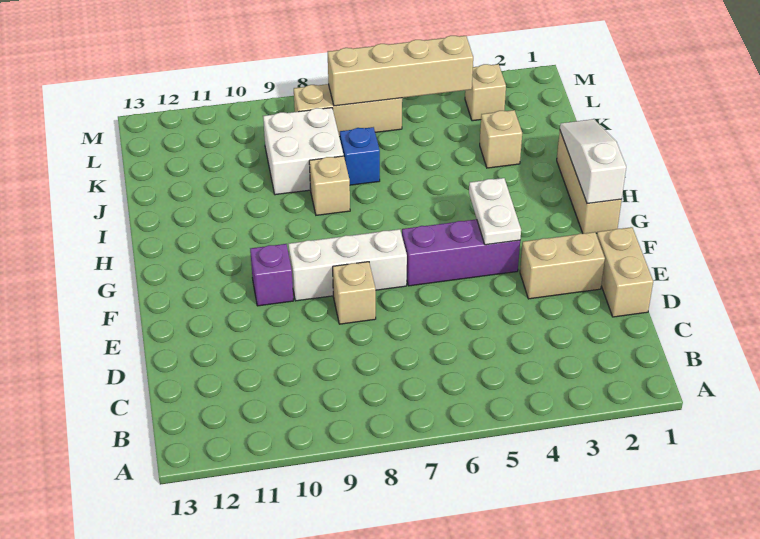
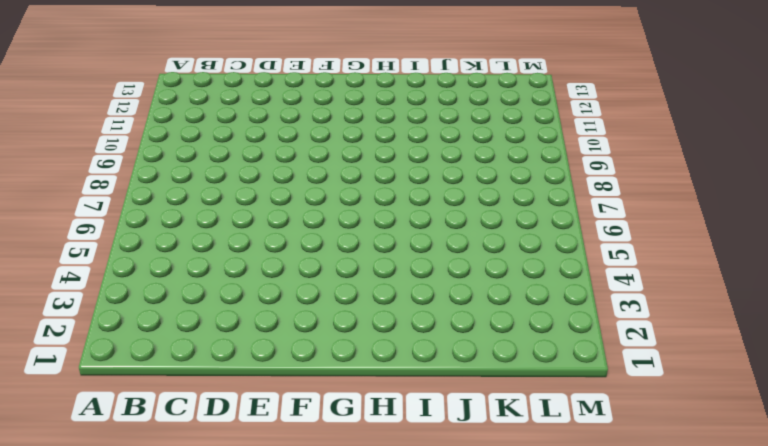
none -> tan 1x2 brick [597,227,653,317]
none -> tan 1x2 brick [520,232,605,299]
none -> tan 1x1 brick [333,262,376,324]

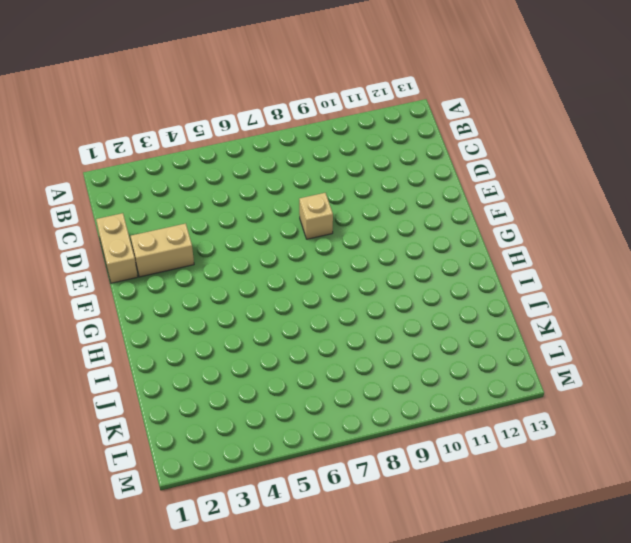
none -> purple 1x3 brick [402,219,520,286]
none -> white 1x3 brick [288,229,407,301]
none -> purple 1x1 brick [250,244,293,306]

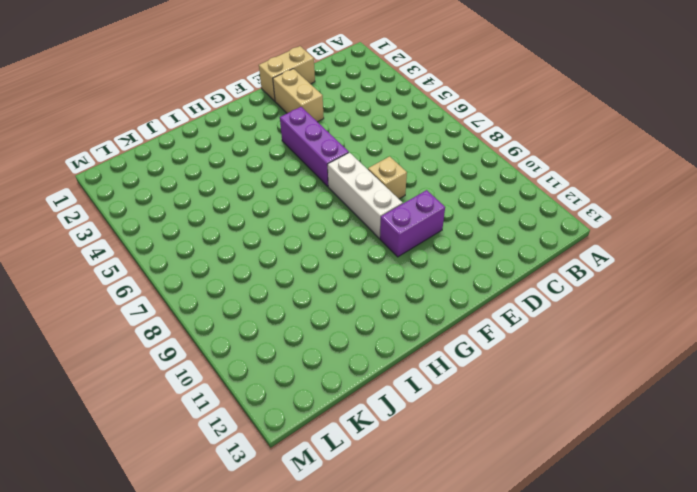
purple 1x2 brick [380,190,445,257] -> purple 1x1 brick [250,244,293,306]
none -> tan 1x3 brick [557,131,622,234]
none -> tan 1x1 brick [309,156,350,215]
none -> tan 1x1 brick [480,110,522,168]

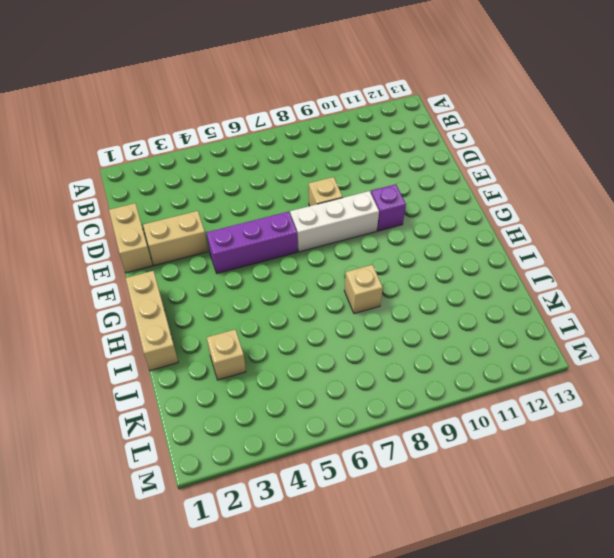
none -> blue 1x1 brick [340,127,380,185]
none -> white 2x2 brick [263,108,344,195]
none -> tan 1x1 brick [465,64,506,121]

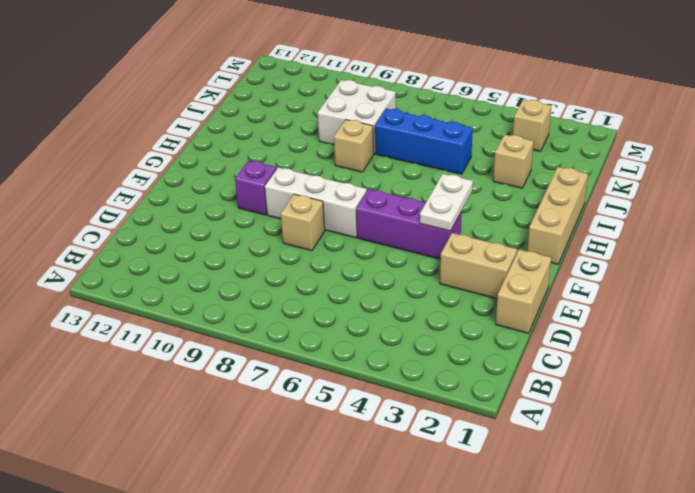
blue 1x3 brick [375,109,473,174] -> blue 1x1 brick [340,127,380,185]
none -> tan 1x3 brick [294,84,402,137]
none -> white 1x3 slope [560,119,626,204]
none -> tan 1x4 brick [328,36,473,106]

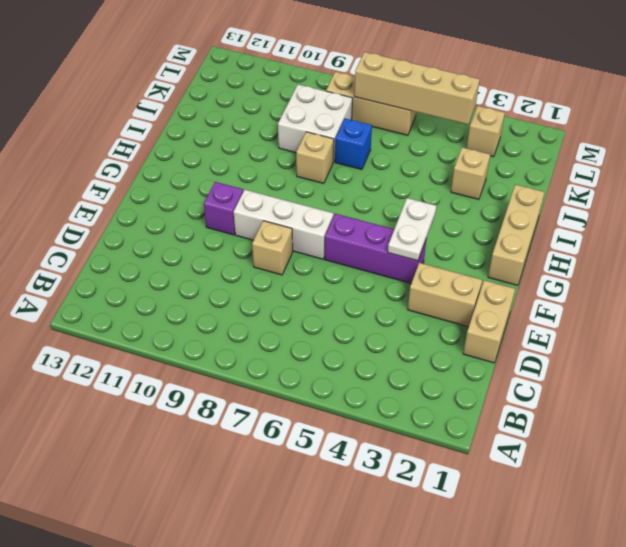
none -> white 1x3 slope [560,119,626,204]

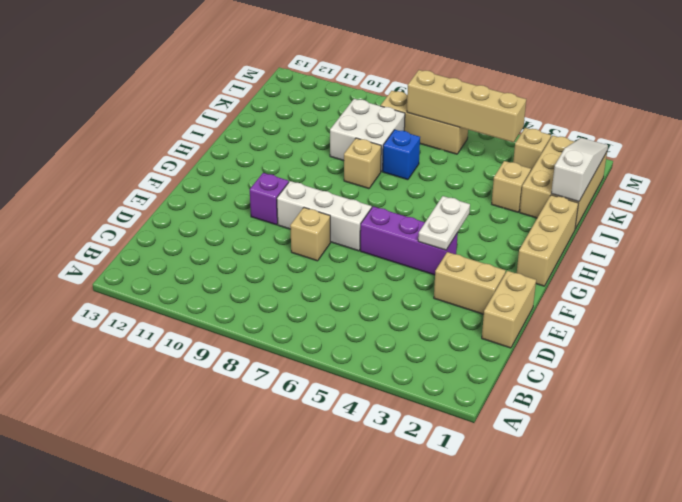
tan 2x3 brick [520,136,607,229] -> none
white 1x3 slope [551,138,608,202] -> white 1x3 slope moved to [560,119,626,204]

